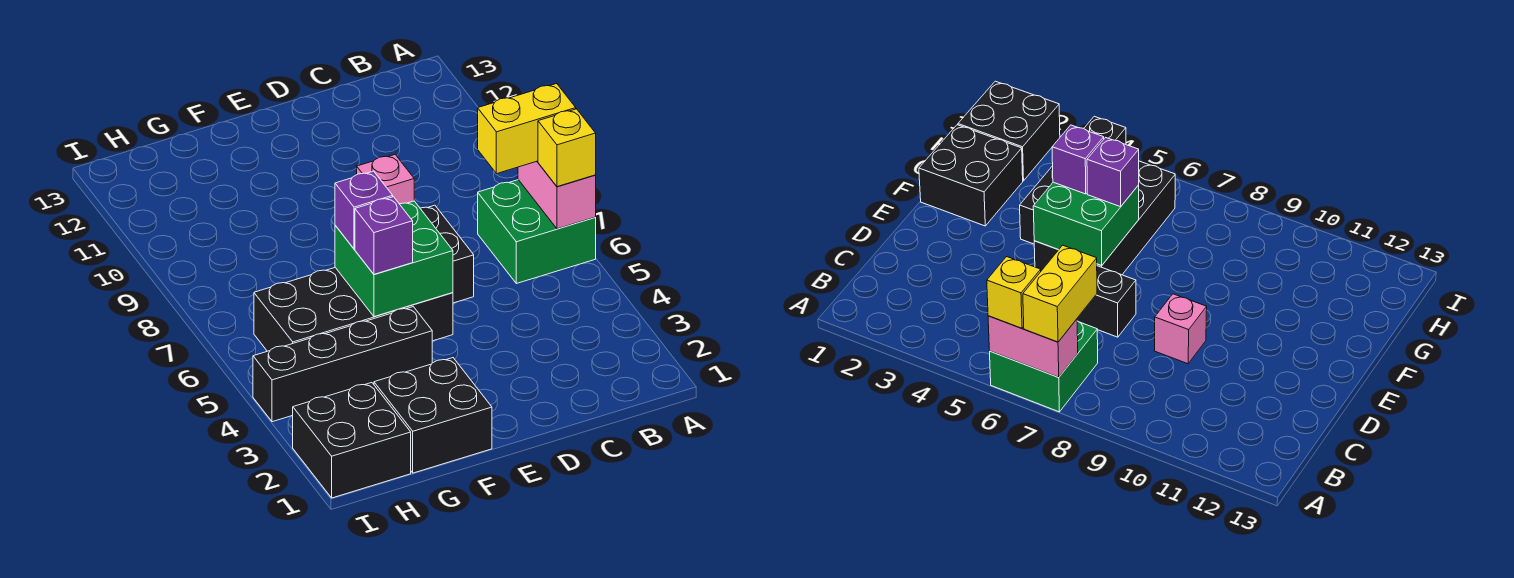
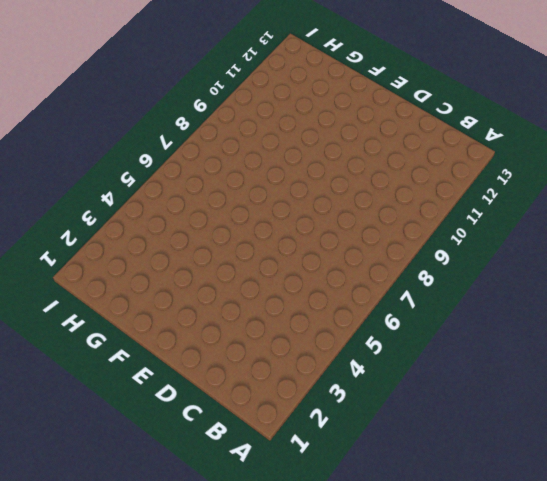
none -> green 2x2 brick [478,180,596,284]
none -> black 1x2 brick [420,205,474,303]
none -> pink 1x1 brick [357,155,414,204]

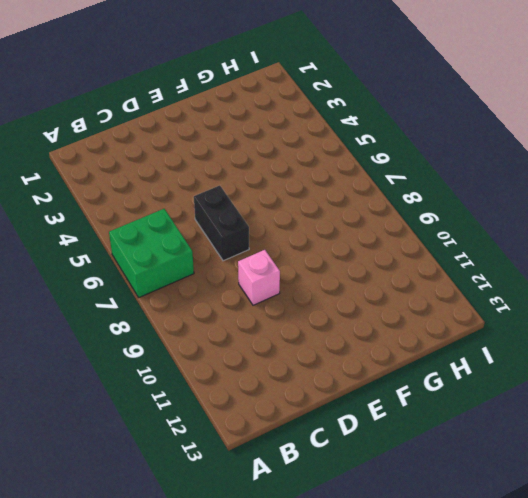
none -> black 2x4 brick [254,268,453,351]
none -> black 2x2 brick [374,358,492,473]
none -> black 1x4 brick [253,307,432,422]

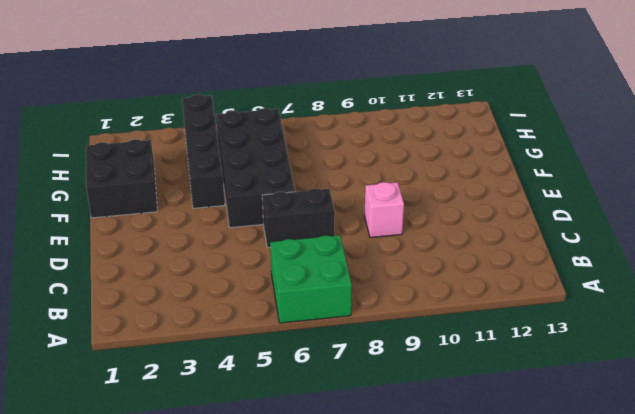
none -> black 2x2 brick [293,383,411,498]
none -> pink 1x2 brick [518,161,596,229]
none -> green 2x2 brick [335,201,453,317]

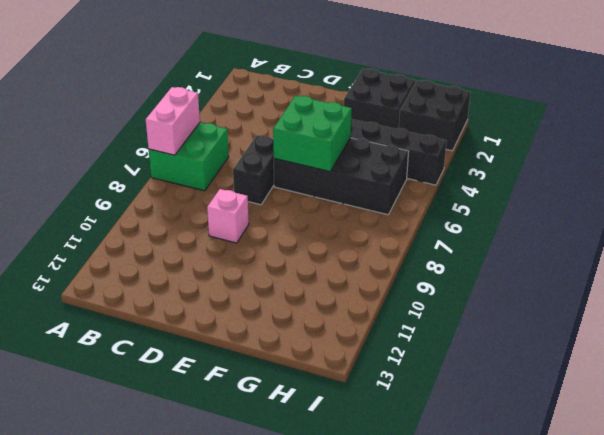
none -> yellow 1x1 brick [538,109,596,187]
none -> yellow 1x2 brick [478,83,576,174]
none -> purple 1x1 brick [355,197,413,274]

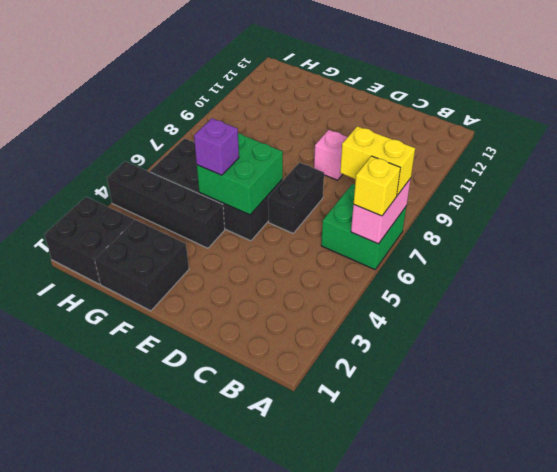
none -> purple 1x1 brick [335,171,393,249]

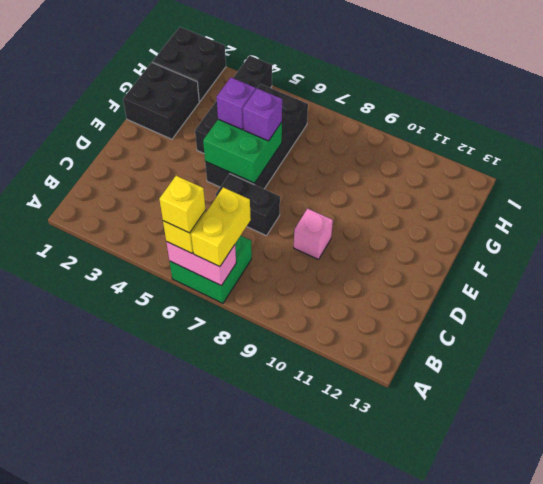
yellow 1x1 brick [160,176,206,233] -> none

